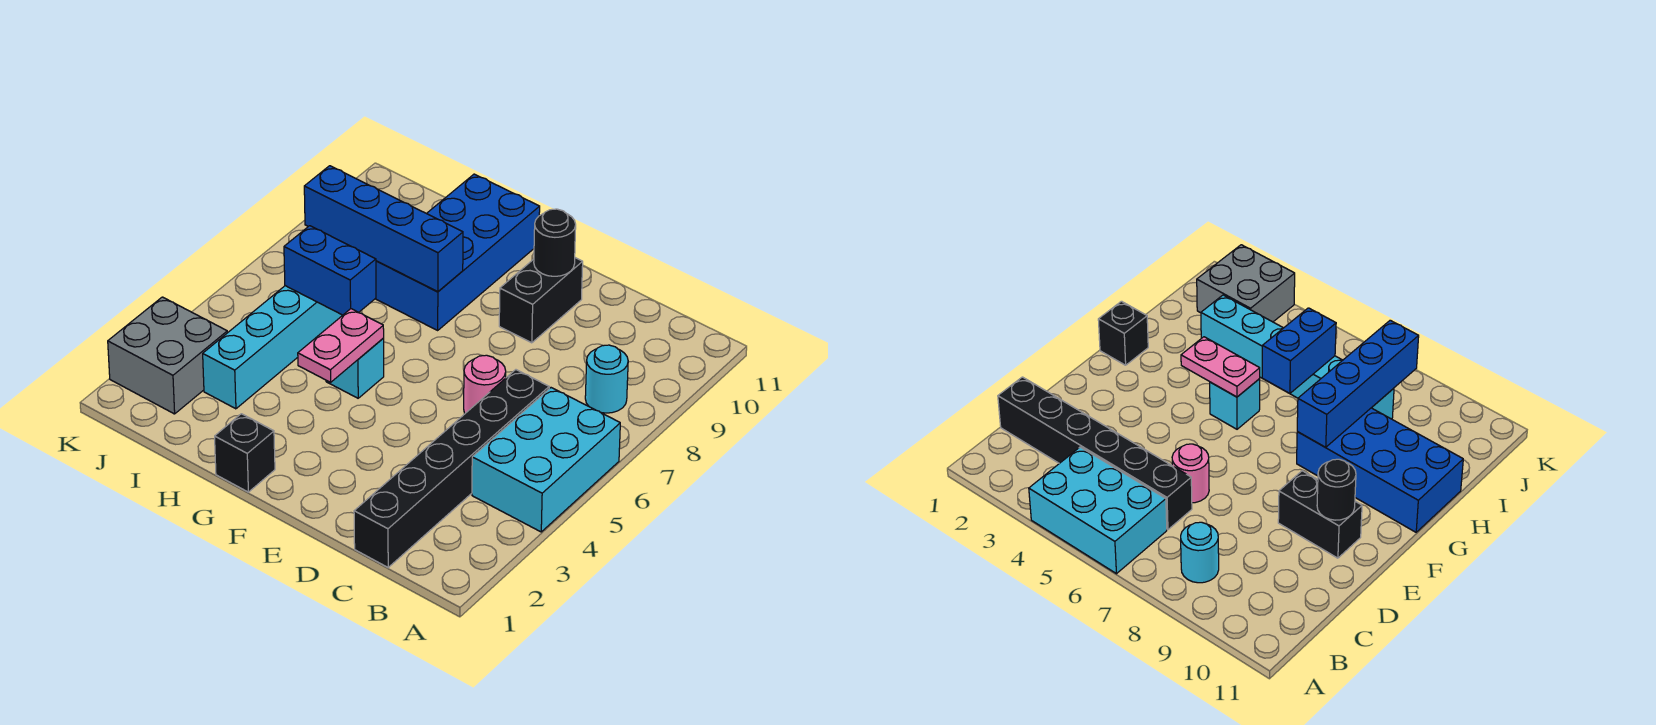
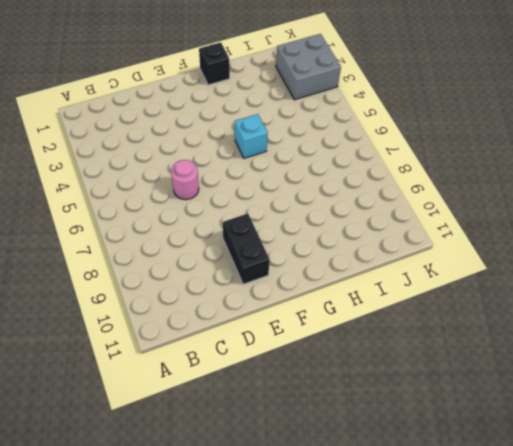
none -> cyan 2x3 brick [472,388,620,532]
none -> cyan 1x1 round brick [585,345,628,413]
none -> black 1x6 brick [354,370,549,567]

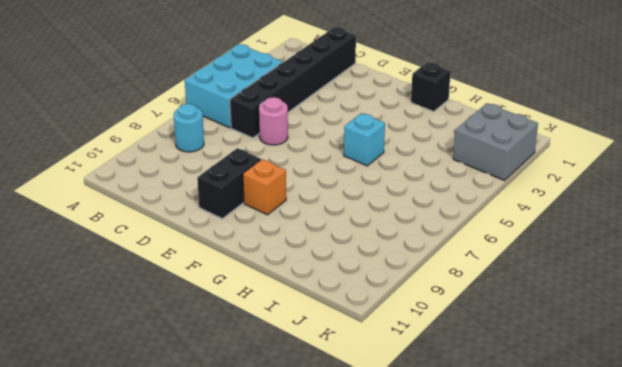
orange 1x1 brick [243,159,286,215] -> none
none -> blue 2x4 brick [375,174,540,330]
none -> cyan 1x6 brick [203,286,342,409]
none -> black 1x1 round brick [534,209,576,276]

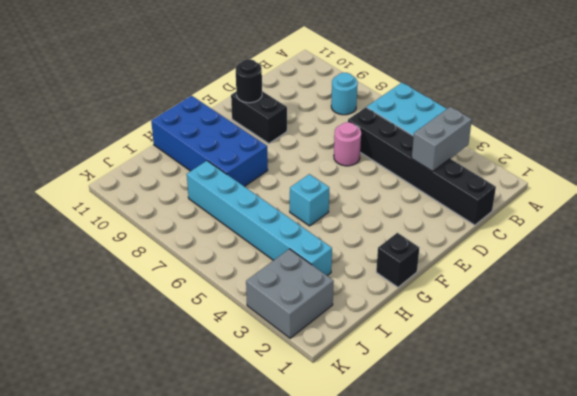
grey 1x2 brick [412,107,472,172] -> none
none -> pink 1x2 plate [298,309,384,382]
none -> blue 1x4 brick [304,166,463,292]
none -> blue 1x2 brick [284,226,376,315]

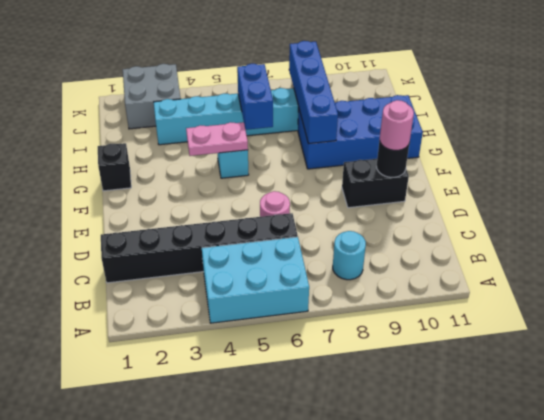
pink 1x1 round brick [380,100,414,150] -> none

